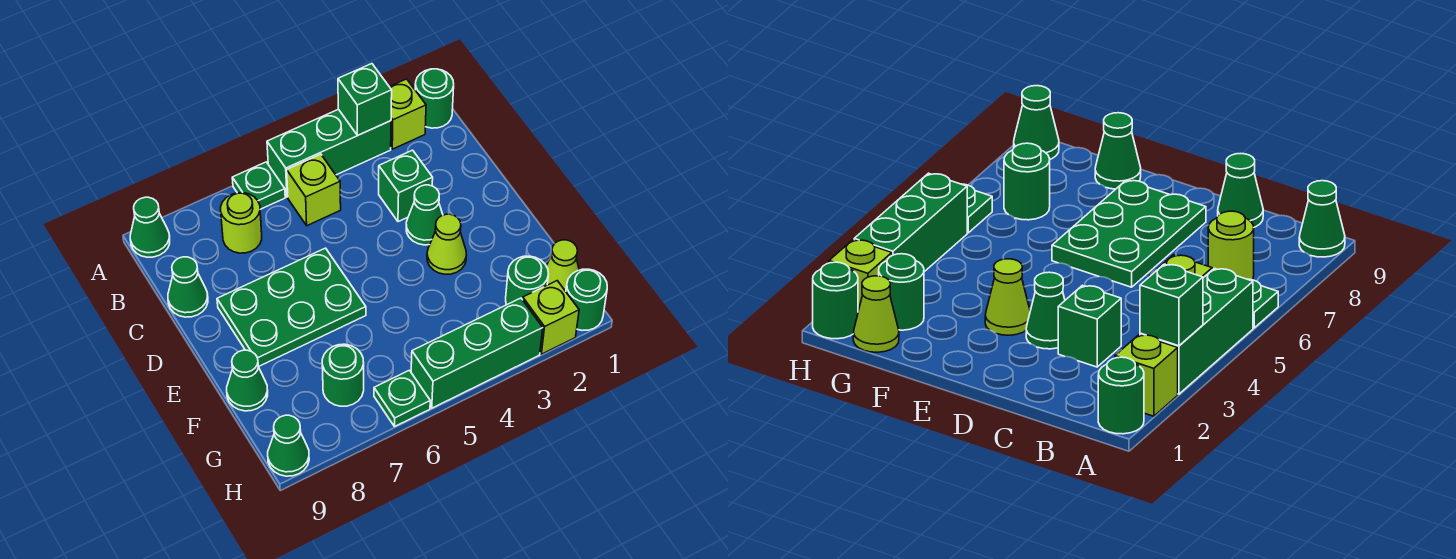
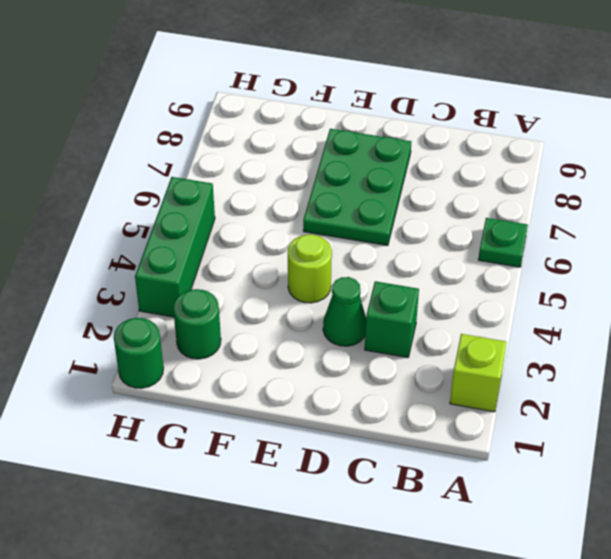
lime 1x1 round brick [288,234,332,303] -> lime 1x1 round brick moved to [221,193,262,253]
none -> green 1x1 round brick [415,69,454,128]
none -> green 1x3 brick [267,109,391,197]
none -> green 1x1 cone [130,197,170,257]

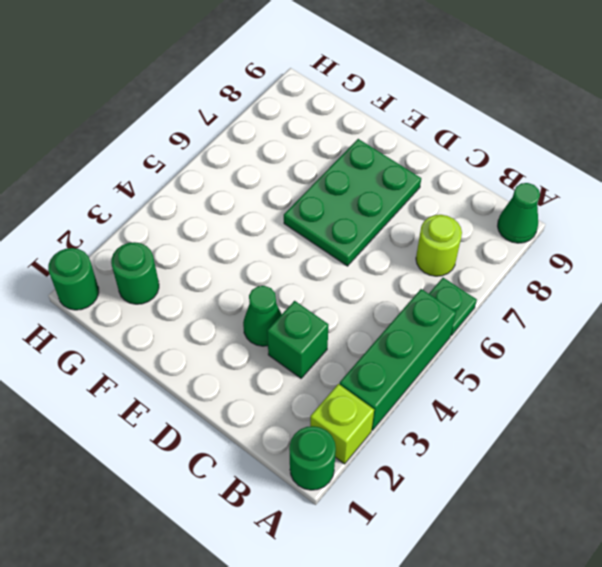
none -> lime 1x1 brick [287,154,341,226]
none -> green 1x1 cone [168,257,208,317]
none -> lime 1x1 cone [427,214,466,274]

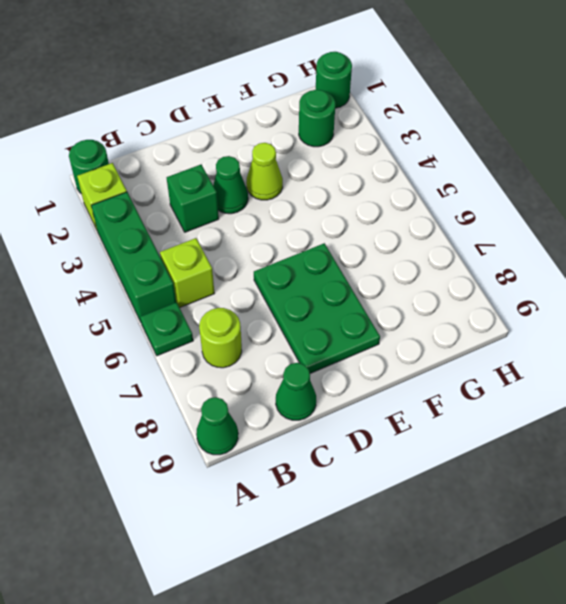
none -> green 1x1 cone [227,350,268,411]
none -> lime 1x1 cone [546,240,579,291]
none -> green 1x1 round brick [322,344,364,406]

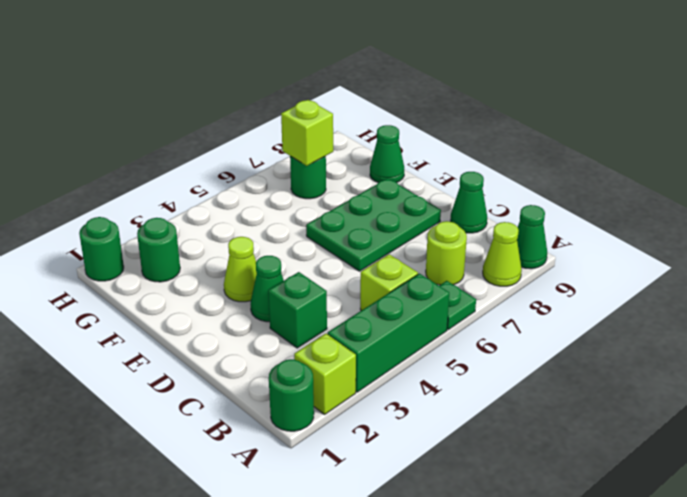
lime 1x1 cone [483,222,522,286] -> lime 1x1 cone moved to [546,240,579,291]
lime 1x1 brick [281,100,333,166] -> lime 1x1 brick moved to [523,281,579,354]
none -> green 1x3 brick [411,298,543,408]
none -> green 1x1 plate [374,370,430,427]
none -> green 1x1 cone [268,415,309,476]

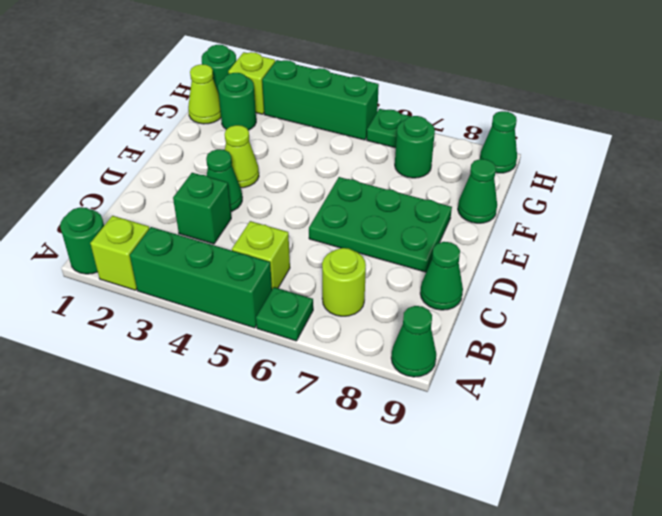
none -> green 1x1 brick [338,64,392,135]

